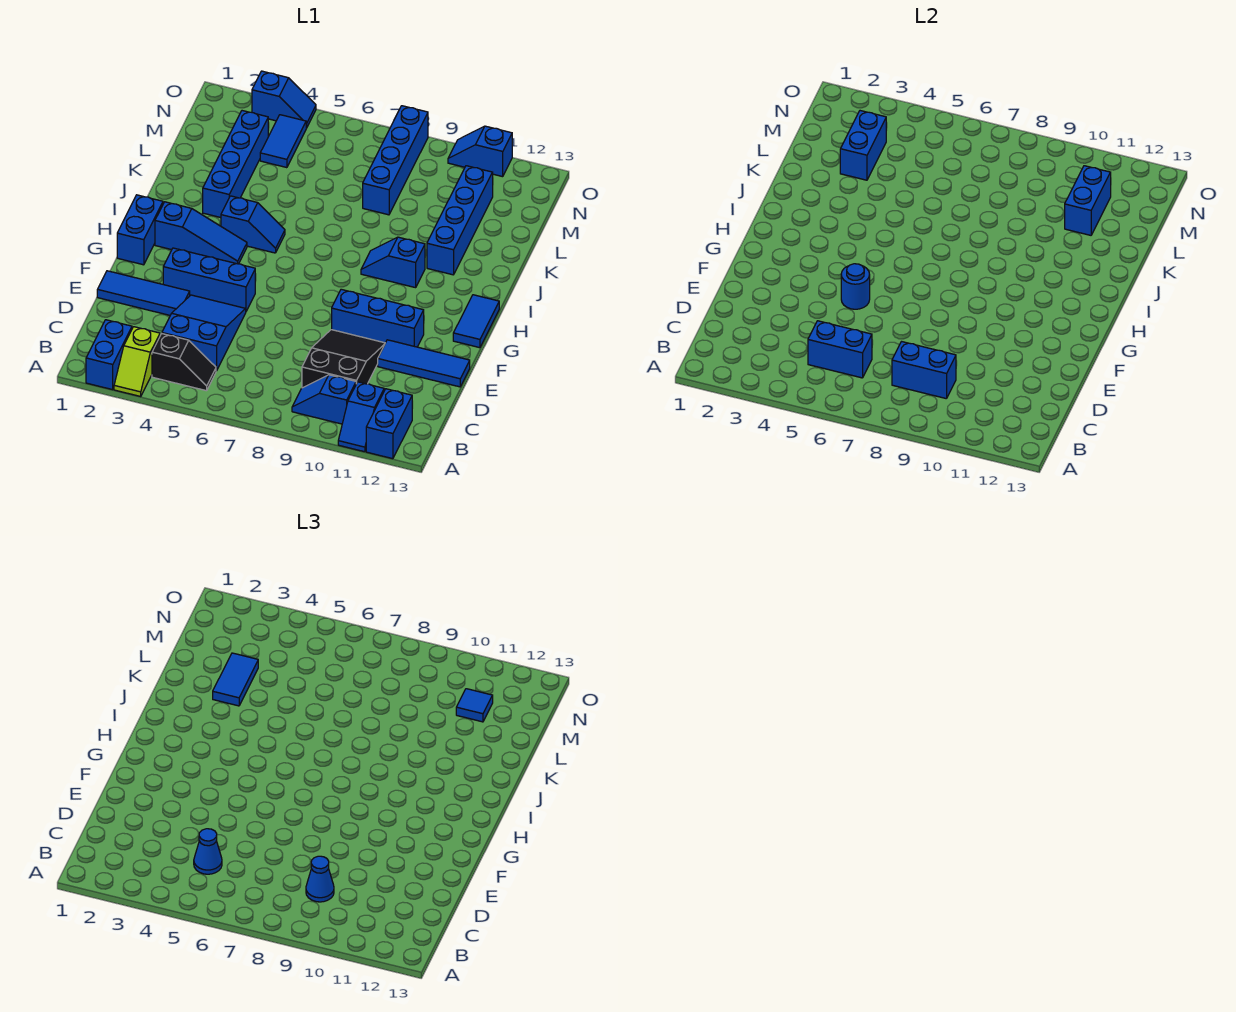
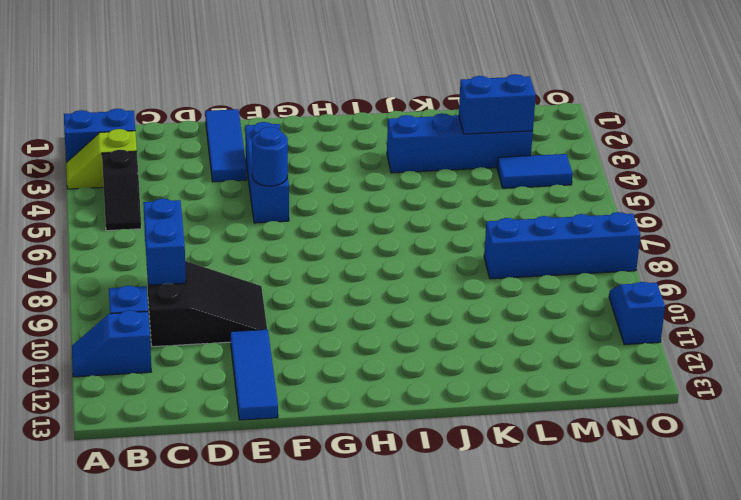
none -> blue 1x2 brick [366,389,412,459]
none -> blue 2x3 slope [162,295,246,371]
none -> blue 1x3 brick [332,289,424,347]
none -> blue 1x2 brick [117,195,163,265]

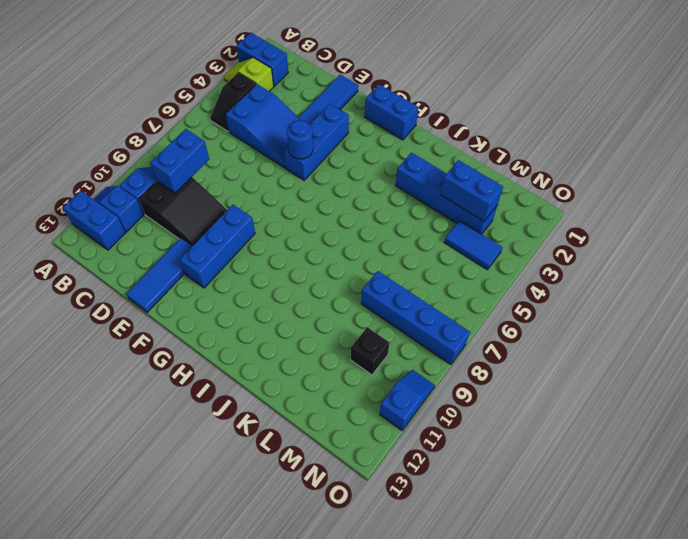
black 1x1 brick [351,327,389,375] -> none
none -> blue 1x2 tile [453,295,499,348]
none -> blue 1x3 slope [155,202,247,264]
none -> blue 1x2 slope [221,196,285,253]
none -> blue 1x2 slope [361,237,425,288]

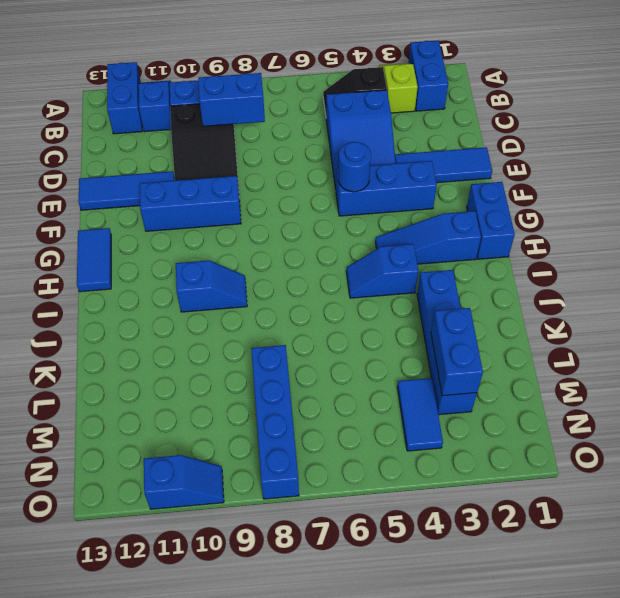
none -> blue 1x4 brick [427,166,493,275]
none -> blue 1x2 slope [252,71,316,128]
none -> blue 1x2 brick [808,321,872,378]
none -> blue 1x2 brick [1065,166,1111,235]

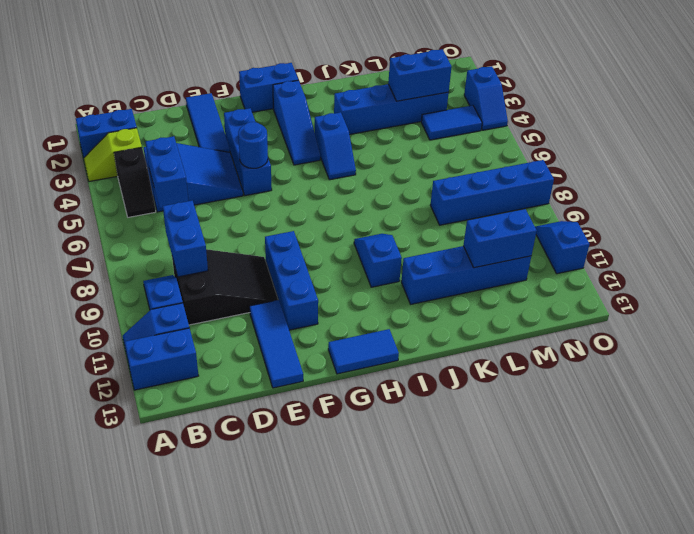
none -> blue 1x1 cone [194,829,222,874]
none -> blue 1x1 cone [306,856,334,902]
none -> blue 1x2 tile [213,653,258,706]
none -> blue 1x1 tile [456,689,493,722]

